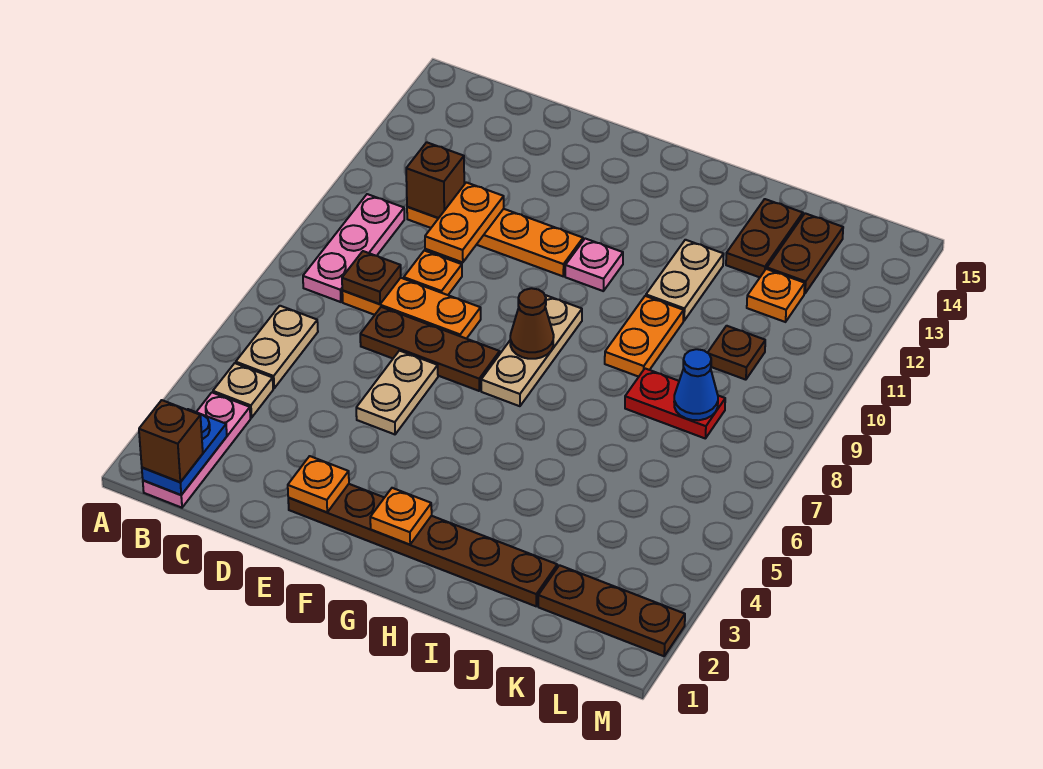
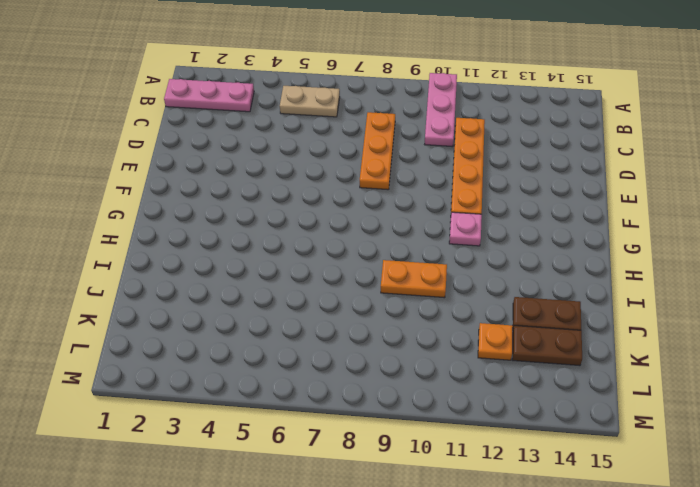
pink 1x3 plate [425,73,457,147] -> pink 1x3 plate turned to [303,194,404,302]
none -> tan 1x1 plate [213,363,273,418]
none -> brown 1x3 plate [360,307,500,391]
none -> orange 1x1 plate [404,251,462,295]

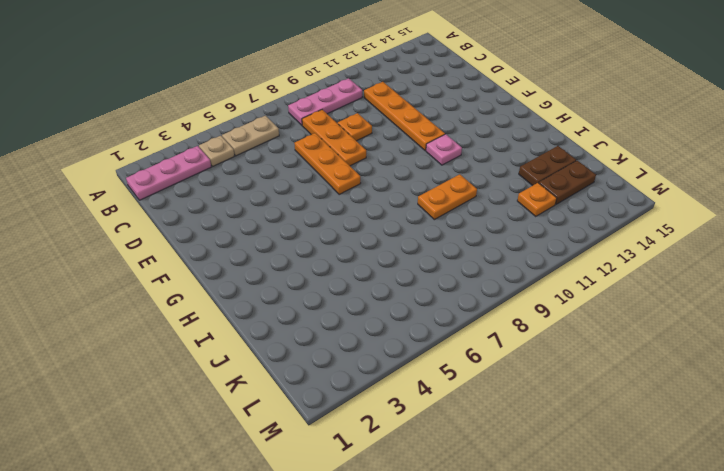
orange 1x3 plate [294,133,361,194] -> brown 1x3 plate [360,307,500,391]
none -> brown 1x6 plate [288,484,557,606]
none -> tan 1x2 plate [356,351,438,434]
none -> tan 1x3 plate [481,295,582,406]

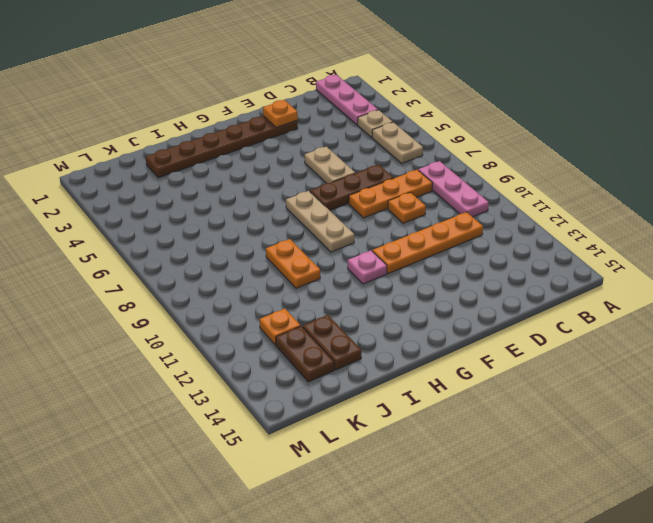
none -> tan 1x2 plate [646,240,724,321]
none -> red 1x2 plate [625,369,725,438]
none -> brown 1x3 plate [538,565,685,656]

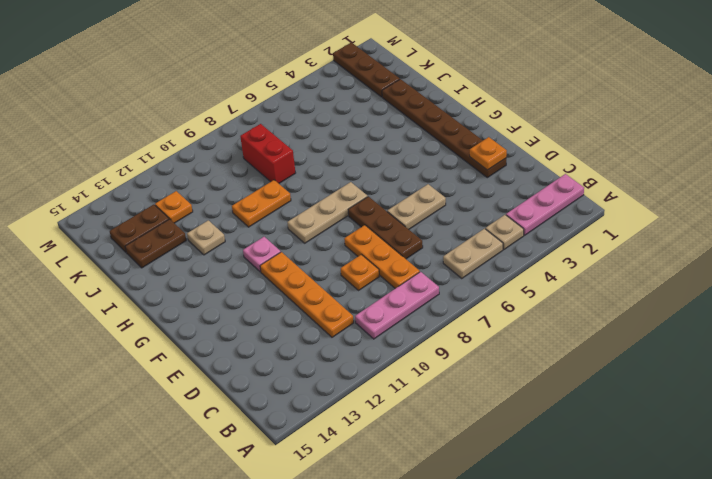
tan 1x1 plate [187,220,225,255] -> tan 1x2 plate [646,240,724,321]
red 1x2 brick [240,124,295,183] -> red 1x2 plate [625,369,725,438]
none -> brown 1x1 plate [708,326,765,380]
none -> blue 1x2 plate [142,409,227,495]
none -> brown 1x1 plate [342,251,401,304]

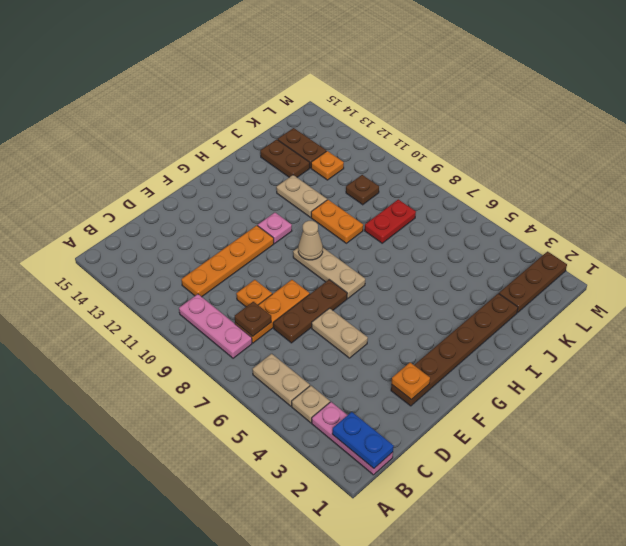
tan 1x1 cone [298,221,323,260] -> none
none -> brown 1x1 brick [406,142,464,218]
none -> orange 1x2 plate [425,182,504,262]
none -> orange 1x1 plate [370,488,432,544]

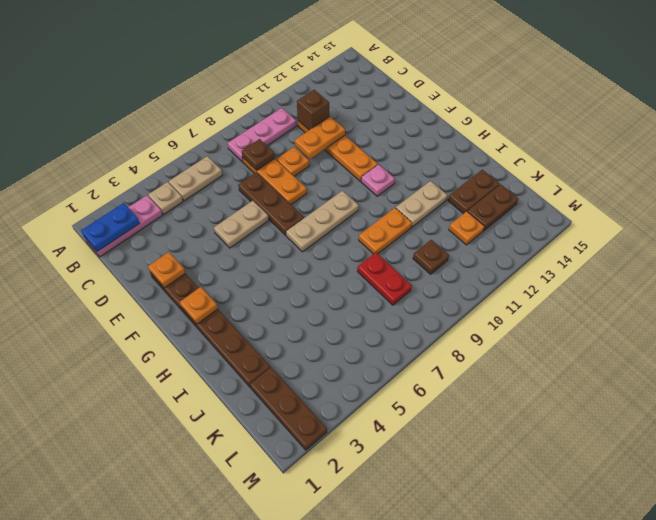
none -> brown 1x1 cone [510,288,554,359]
none -> blue 1x1 cone [674,349,718,420]
none -> brown 1x1 brick [139,400,203,482]

